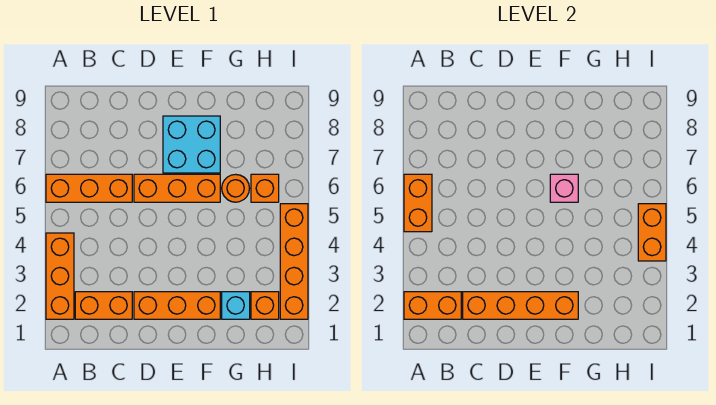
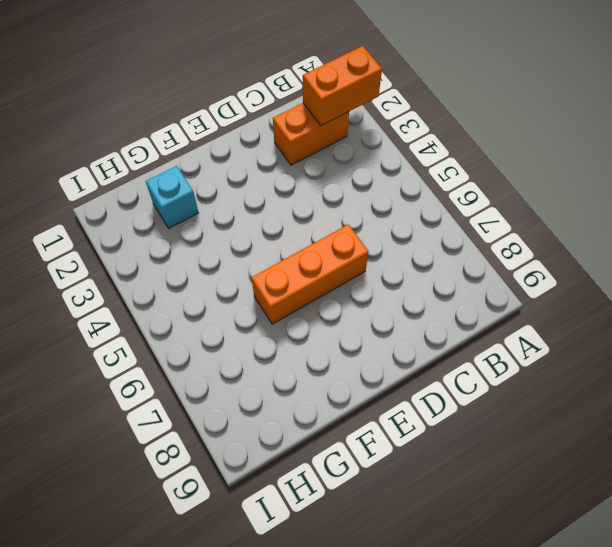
none -> orange 1x3 brick [46,233,74,319]
none -> orange 1x3 brick [46,174,132,202]
none -> orange 1x3 brick [134,292,220,319]

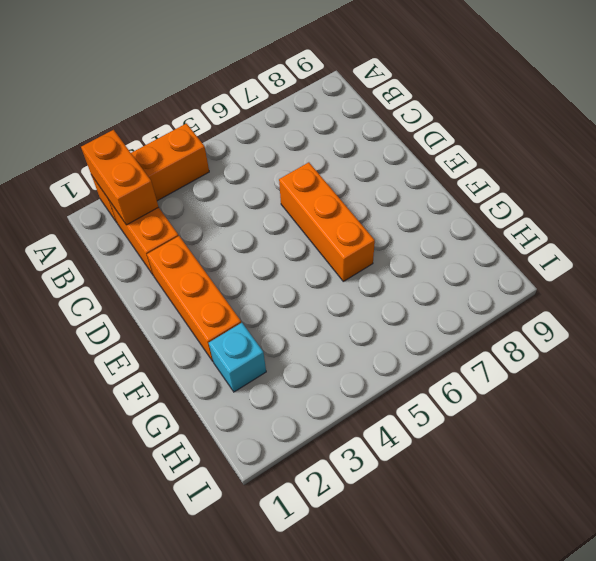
none -> orange 1x3 brick [46,174,132,202]
none -> cyan 2x2 brick [163,116,220,173]
none -> orange 1x1 round brick [222,174,249,202]

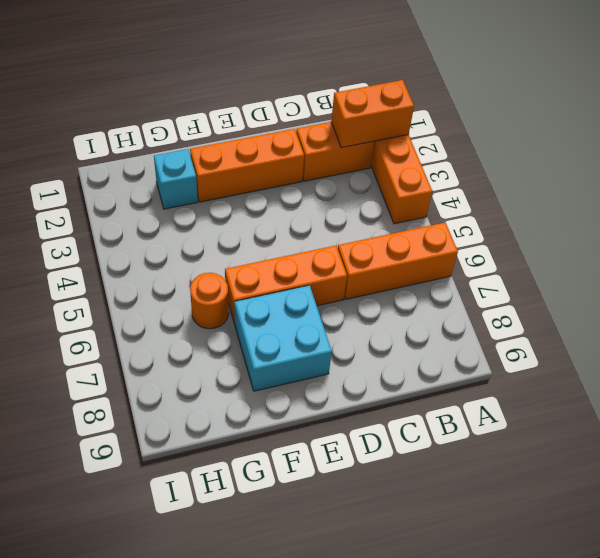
none -> orange 1x1 brick [251,292,279,319]
none -> orange 1x1 brick [251,174,279,202]
none -> orange 1x4 brick [280,204,308,319]

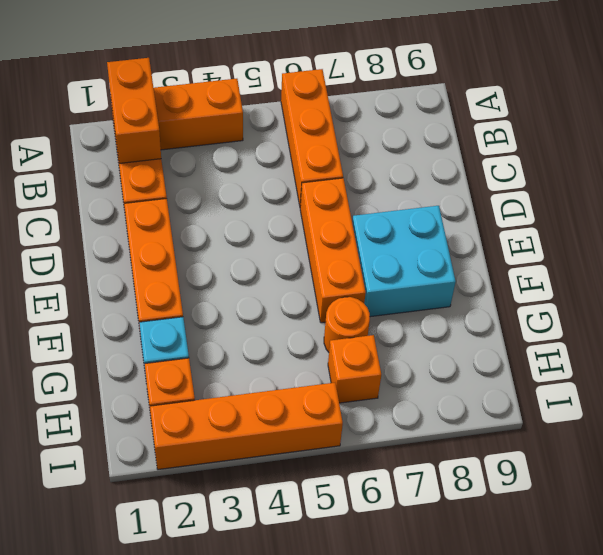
none -> orange 1x2 brick [404,174,432,232]
none -> orange 1x4 brick [463,292,578,319]
none -> pink 1x1 brick [550,174,578,202]

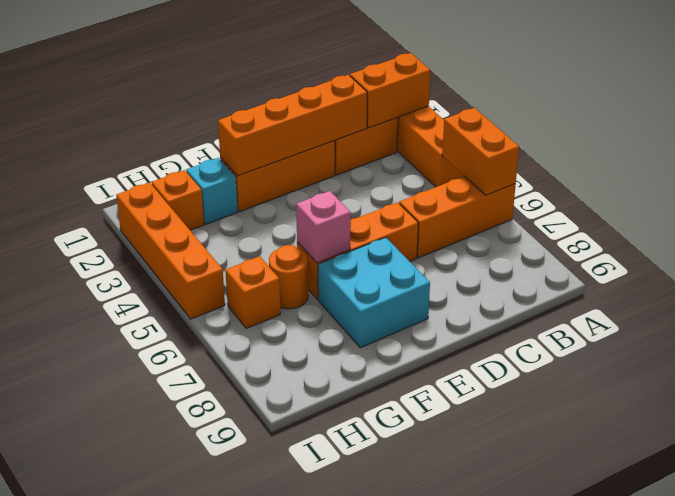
none -> orange 1x2 brick [638,204,666,261]

